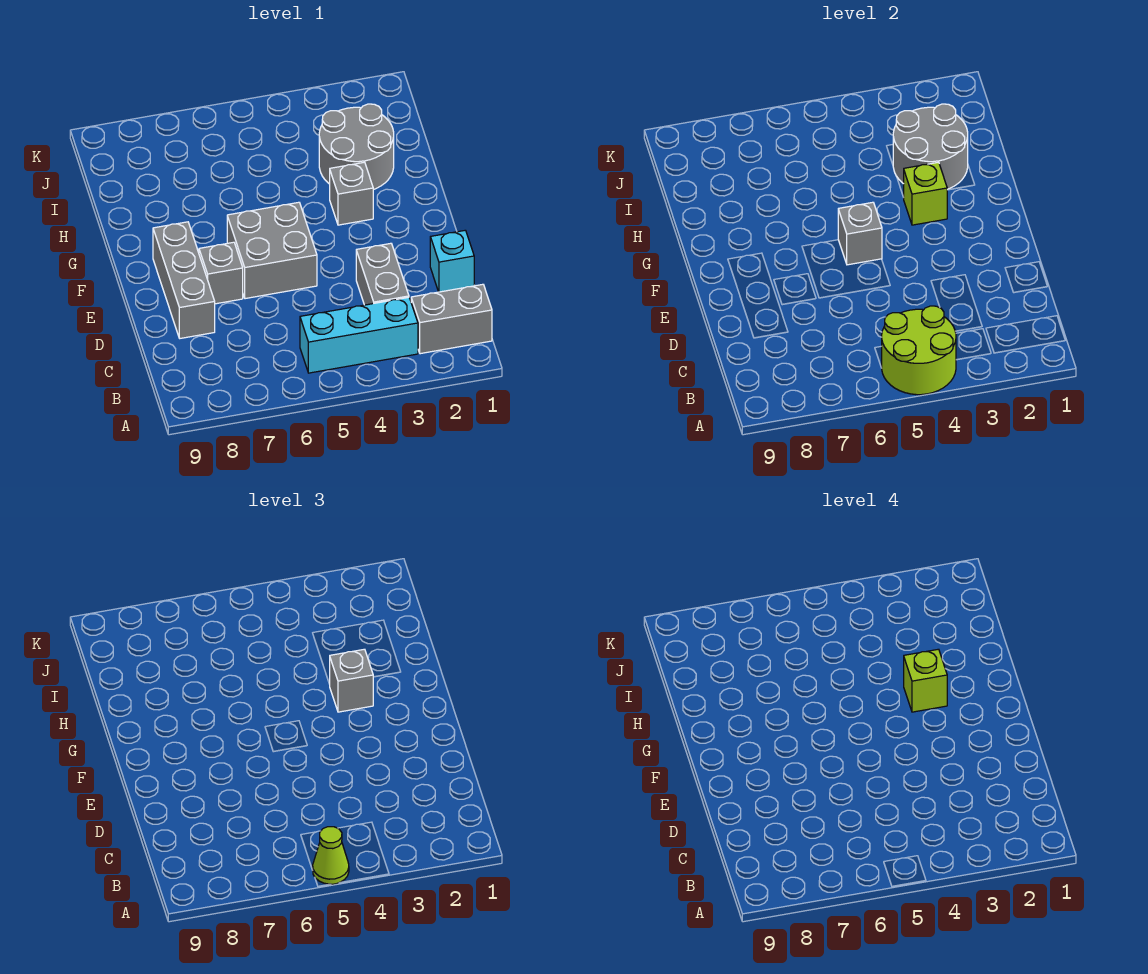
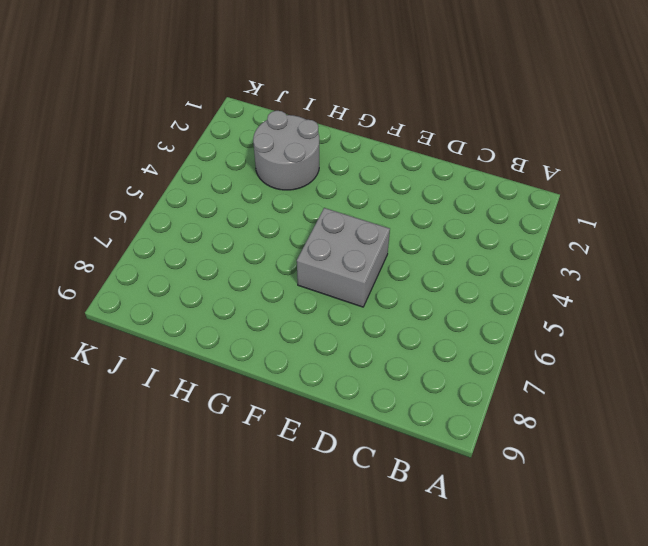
none -> grey 1x2 brick [411,284,492,354]
none -> cyan 1x3 brick [300,297,418,373]
none -> grey 1x2 brick [356,243,409,305]

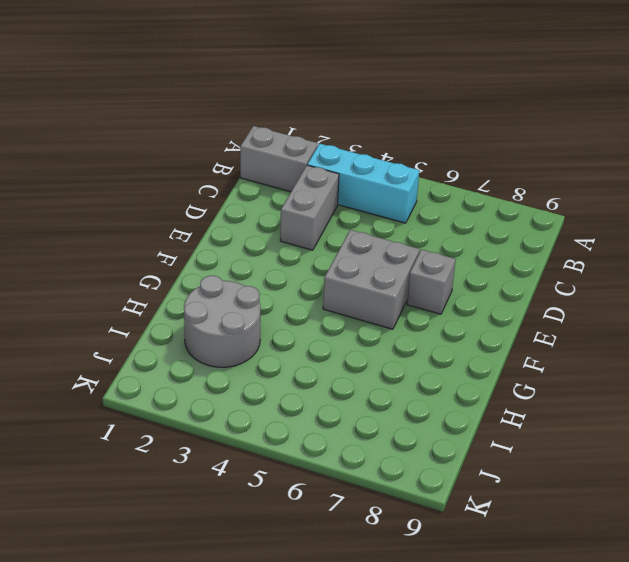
none -> cyan 1x1 brick [430,230,474,292]
none -> grey 1x3 brick [153,222,215,338]
none -> grey 1x1 brick [330,162,373,225]

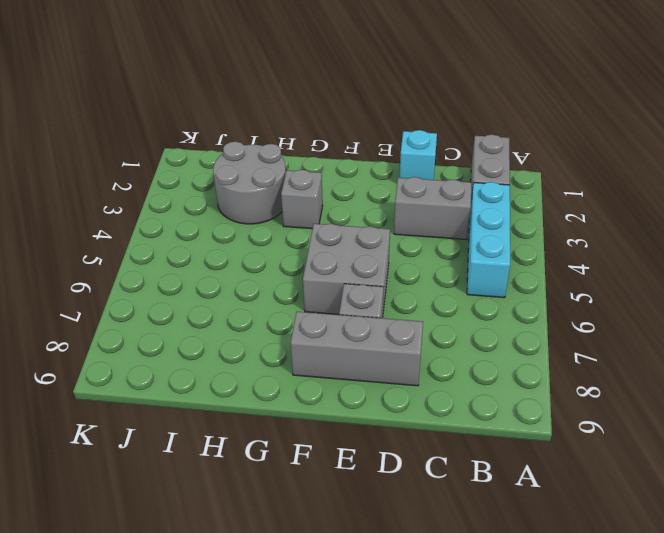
none -> lime 2x2 round brick [882,306,956,395]
none -> grey 1x1 brick [838,202,882,265]
none -> lime 1x1 brick [904,162,948,225]

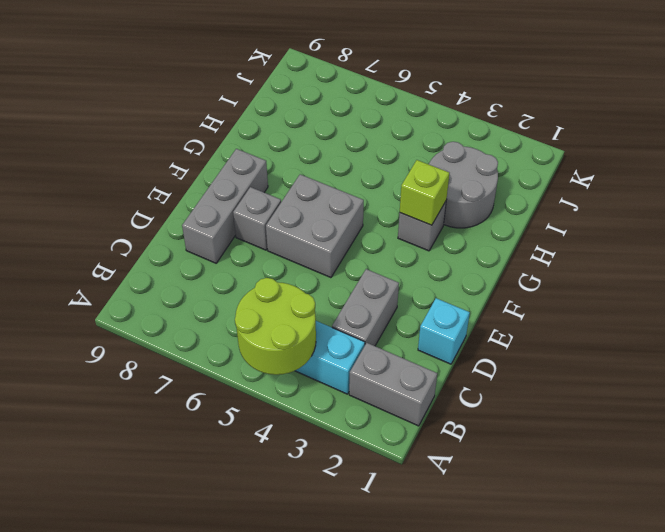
none -> grey 1x1 brick [838,202,882,265]
none -> grey 2x2 round brick [893,104,968,189]
none -> lime 1x1 cone [313,827,349,884]

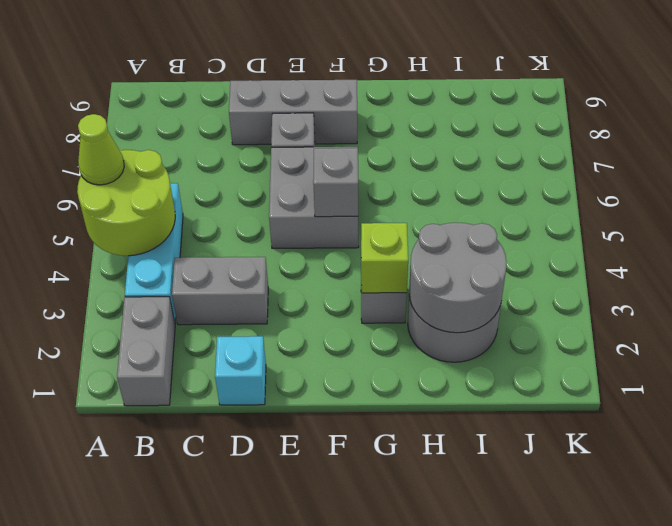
none -> grey 1x1 brick [330,649,373,712]
none -> lime 1x1 brick [904,649,947,712]

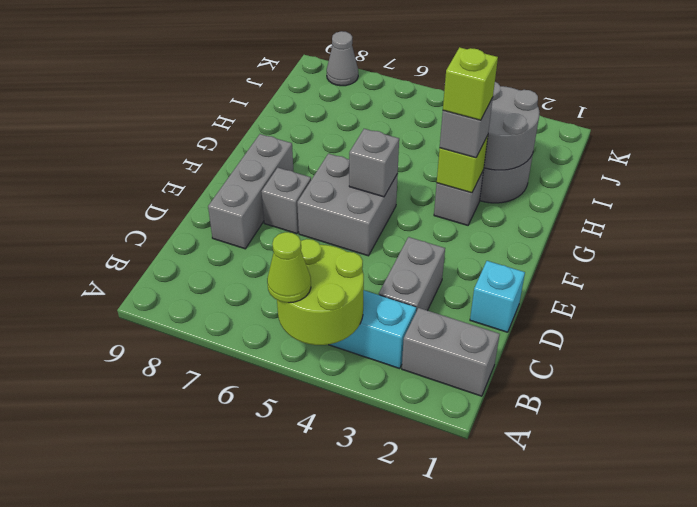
grey 1x1 cone [327,31,358,86] -> none

